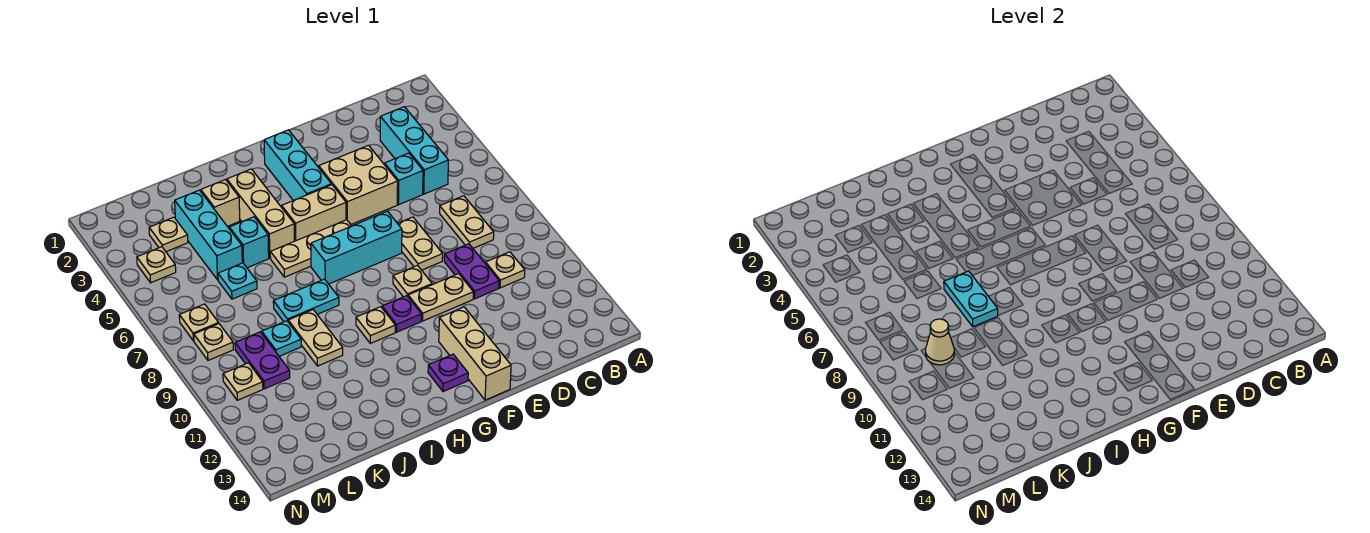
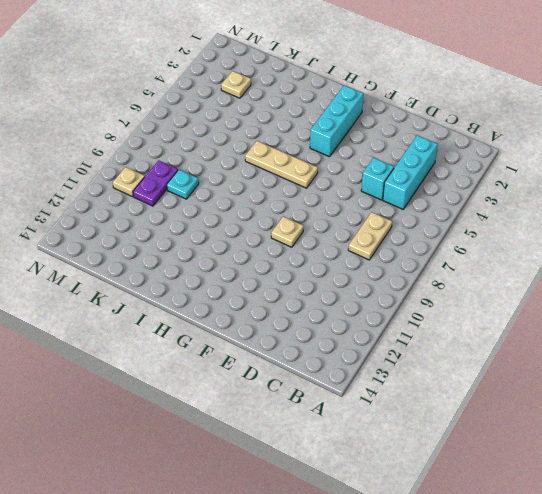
none -> tan 1x1 plate [486,252,525,288]
none -> purple 1x2 plate [444,244,499,299]
none -> tan 2x2 brick [319,145,398,224]
none -> tan 1x2 plate [398,217,443,270]

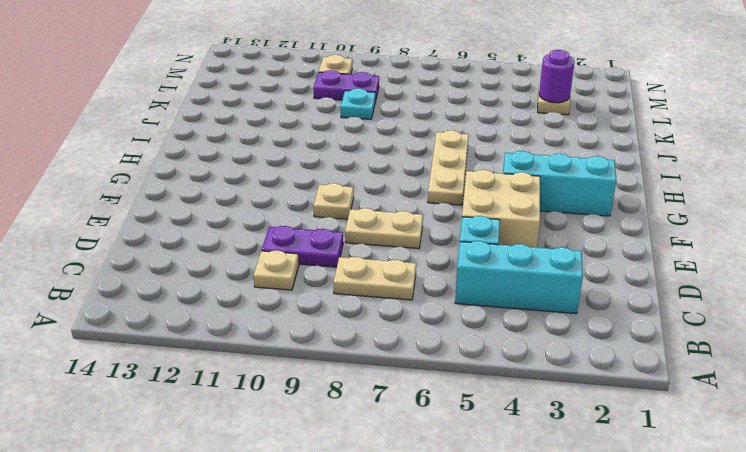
purple 1x1 round brick [539,50,575,103] -> none
none -> tan 1x2 plate [408,274,473,321]
none -> cyan 1x3 brick [311,211,402,284]
none -> tan 1x3 brick [439,307,511,400]
none -> tan 1x2 brick [282,185,346,241]

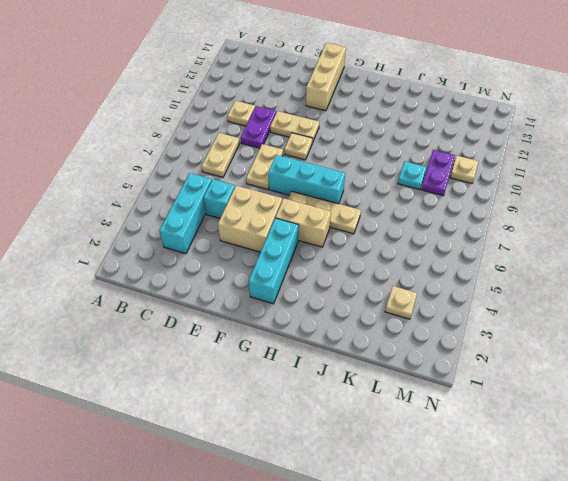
none -> purple 1x1 plate [382,296,422,332]
none -> purple 1x1 plate [428,354,468,392]
none -> tan 1x1 plate [356,307,395,343]
none -> tan 1x3 brick [227,169,294,258]

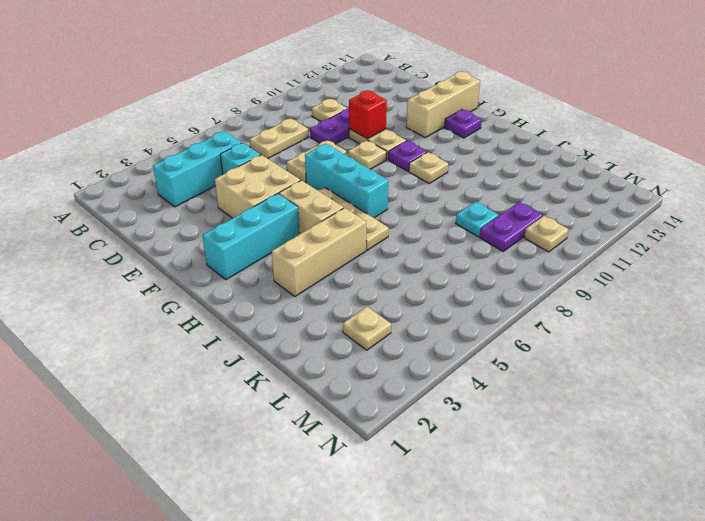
red 1x1 brick [349,91,387,139] -> none
none -> cyan 1x2 plate [273,279,339,322]
none -> tan 1x1 brick [201,180,240,226]
none -> cyan 1x1 brick [229,217,269,268]
none -> tan 1x2 plate [288,310,343,366]

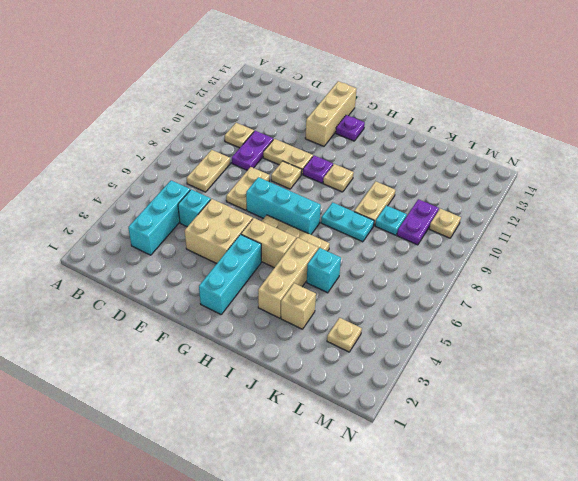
none -> cyan 1x3 brick [175,190,242,280]
none -> cyan 1x1 plate [218,263,257,299]
none -> tan 1x1 plate [137,247,176,283]
none -> tan 1x1 plate [179,304,219,341]

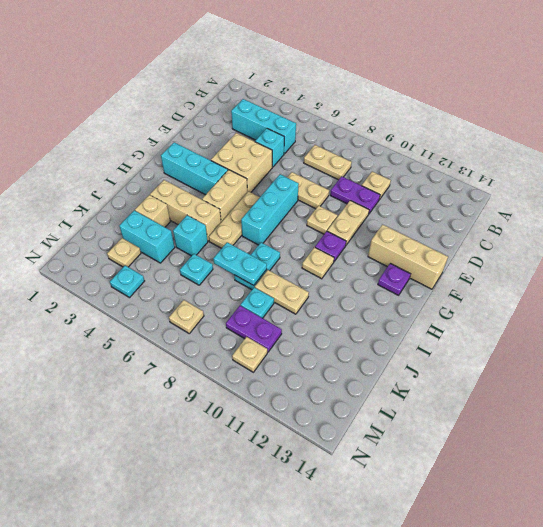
cyan 1x2 brick [120,210,175,263] -> cyan 1x3 brick [175,190,242,280]
cyan 1x1 plate [110,266,144,298] -> tan 1x1 plate [137,247,176,283]
none -> tan 1x1 plate [194,324,233,360]
none -> tan 1x1 cone [926,319,954,365]

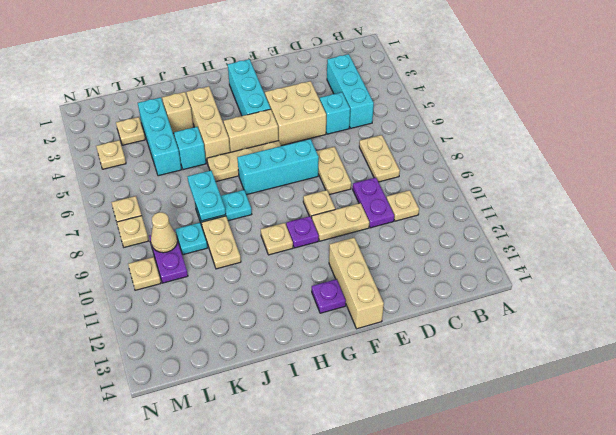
none -> cyan 1x1 plate [218,263,257,299]

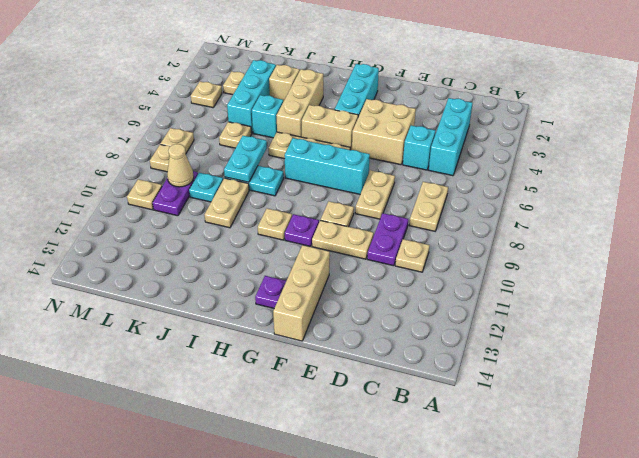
tan 1x1 plate [219,122,252,148] -> cyan 1x1 plate [218,263,257,299]

